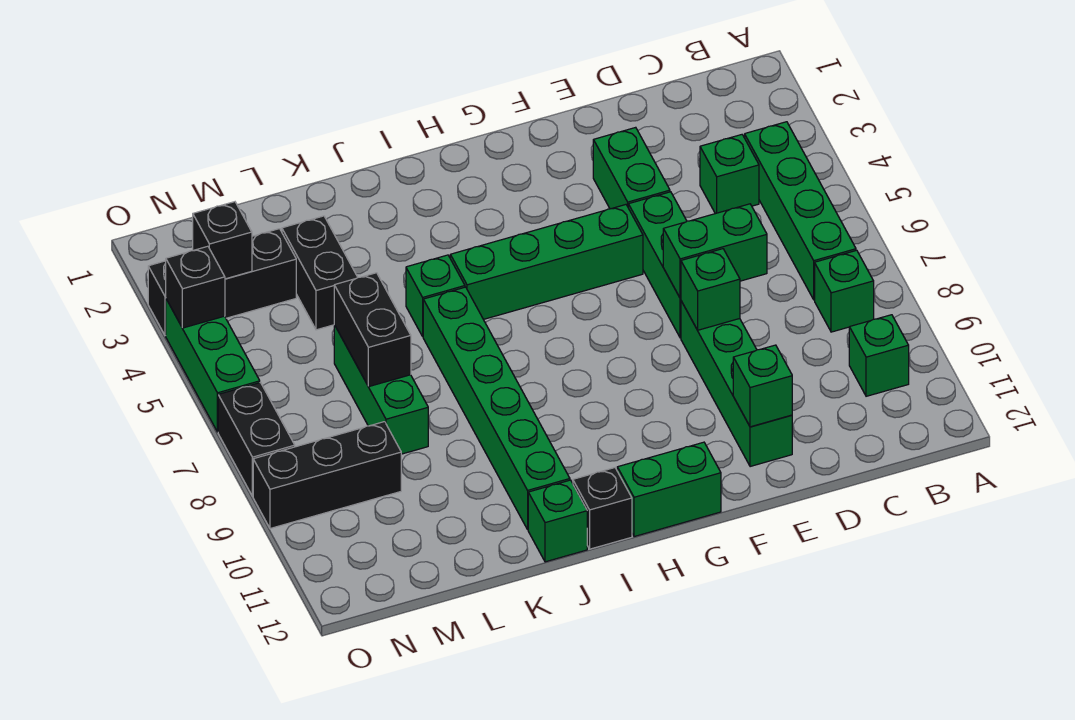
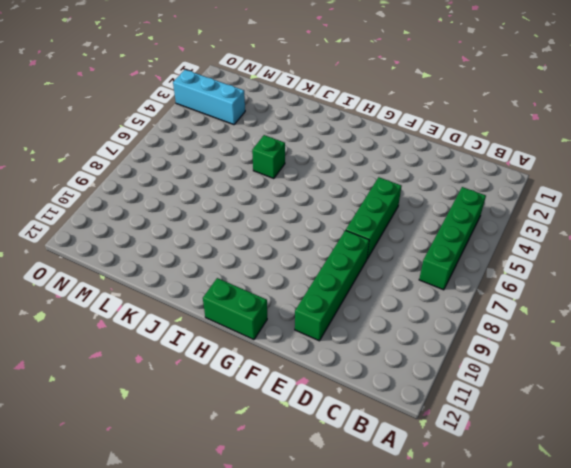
cyan 1x3 brick [173,70,245,125] -> black 1x3 brick [148,229,296,336]
none -> green 1x1 brick [815,250,874,332]
none -> green 1x1 brick [849,315,909,396]
none -> green 1x1 brick [700,135,759,214]

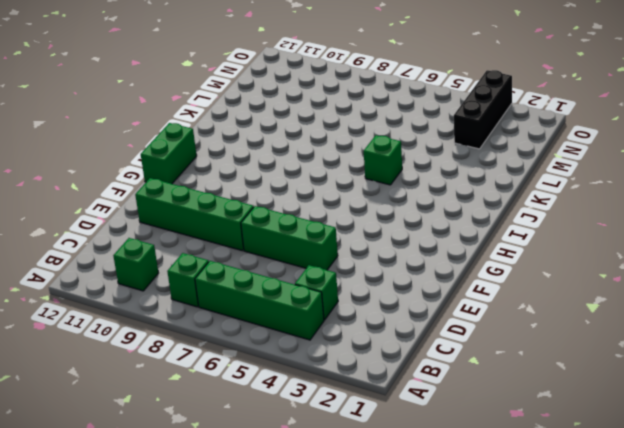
none -> green 1x2 brick [593,127,670,209]
none -> green 1x4 brick [450,205,643,319]
none -> black 1x1 brick [573,468,632,549]

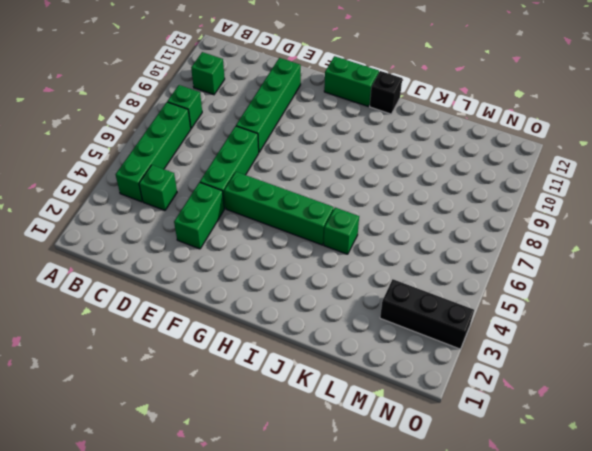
none -> green 1x6 brick [423,287,570,529]
none -> green 1x1 brick [528,480,587,562]
none -> black 1x2 brick [282,216,358,330]

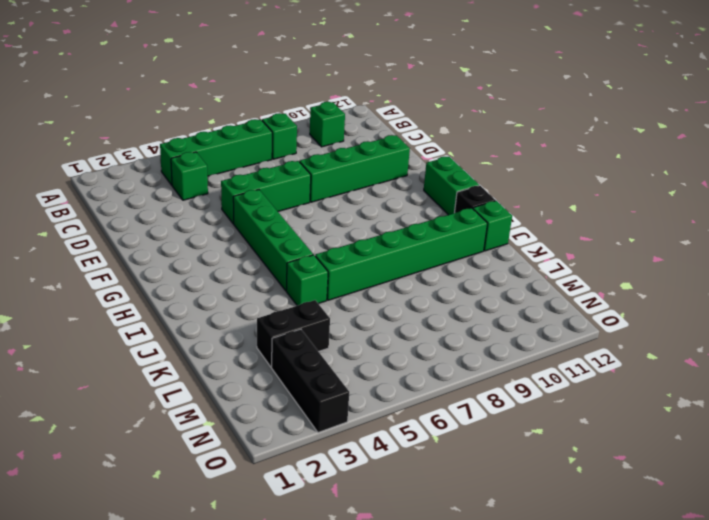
none -> green 1x2 brick [593,127,670,209]
none -> green 1x3 brick [334,325,428,454]
none -> black 1x3 brick [253,422,401,529]

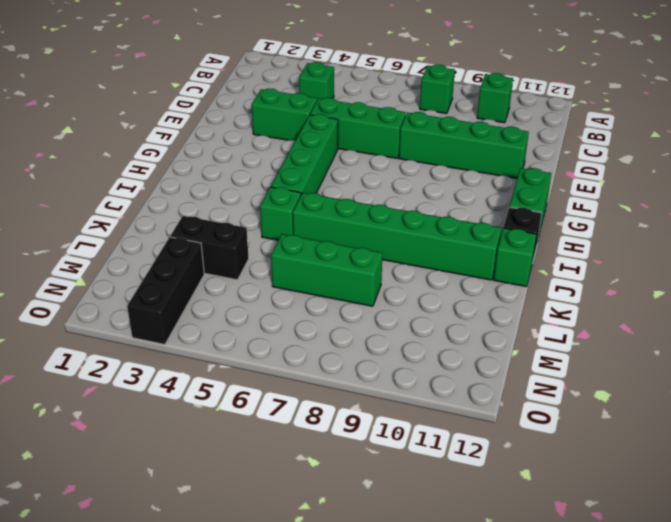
none -> green 1x4 brick [745,122,856,300]
none -> black 1x3 brick [253,422,401,529]
none -> green 1x3 brick [166,299,260,432]

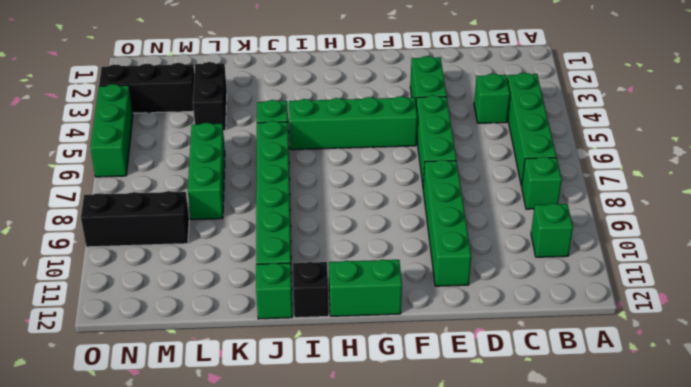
none -> black 1x2 brick [218,383,295,496]
none -> green 1x2 brick [663,204,767,298]
none -> green 1x1 brick [681,249,740,330]

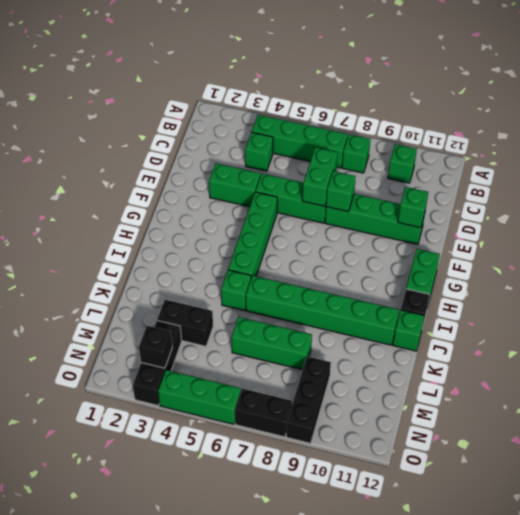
none -> black 1x2 brick [334,273,411,387]
none -> black 1x1 brick [166,246,225,328]

